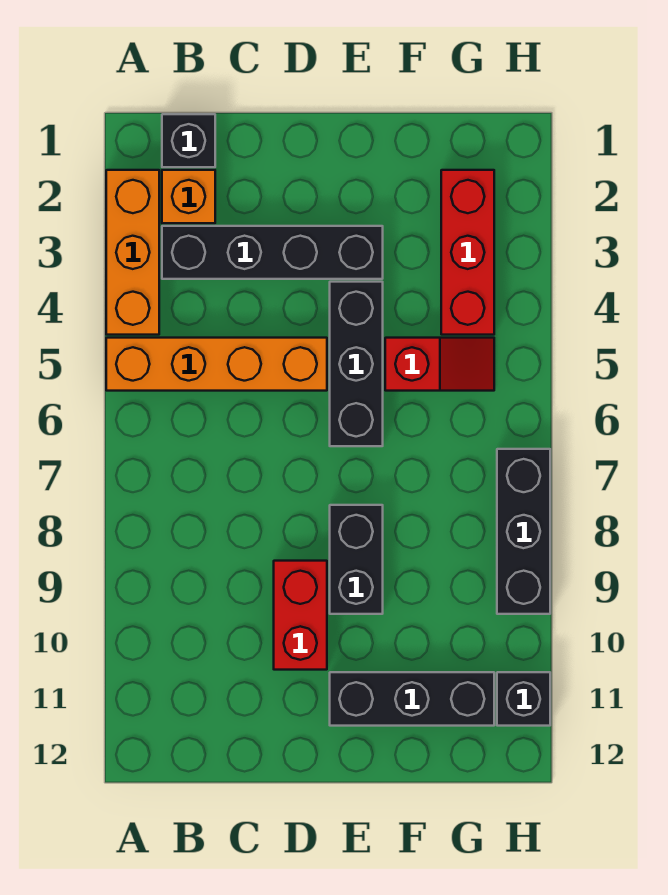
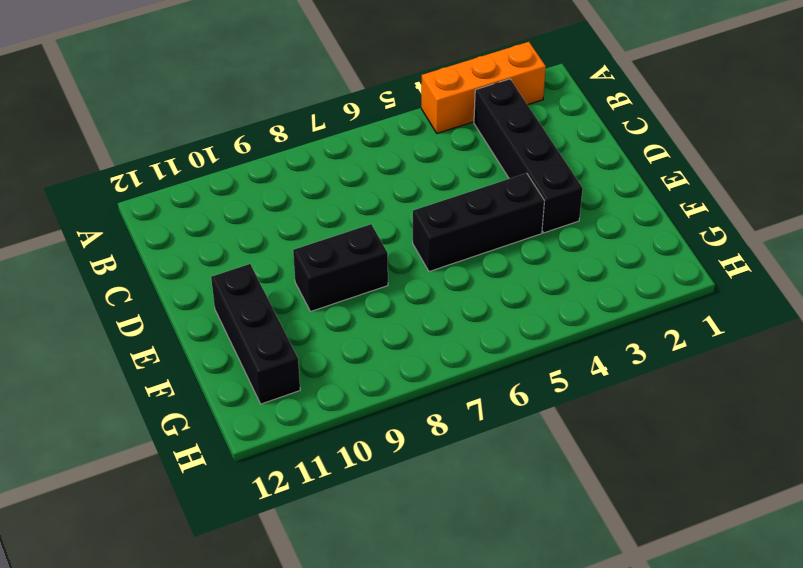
none -> orange 1x4 brick [106,338,327,391]
none -> black 1x1 brick [162,114,215,167]
none -> orange 1x1 brick [162,170,215,223]

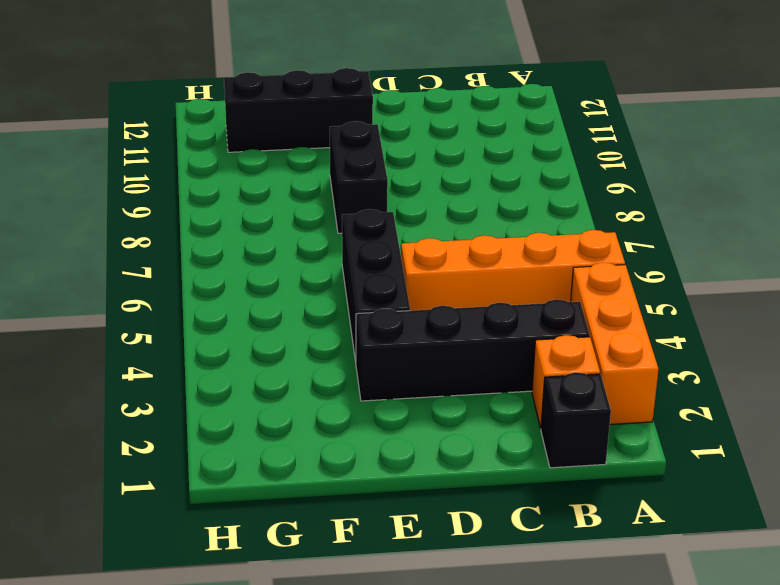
none -> red 1x2 brick [274,561,327,670]
none -> red 1x2 slope [385,338,494,391]
none -> red 1x3 brick [441,170,494,335]

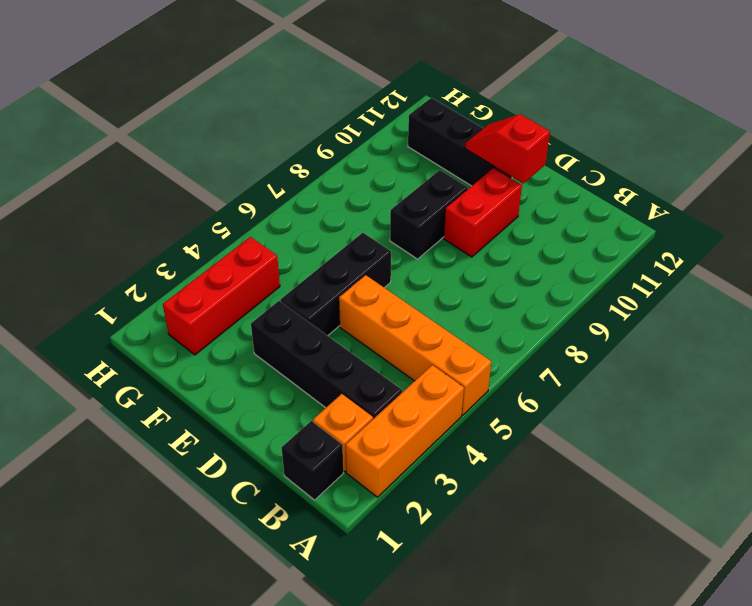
red 1x2 slope [465,114,550,183] -> red 1x2 slope moved to [385,338,494,391]
none -> black 1x3 brick [497,449,550,614]
none -> black 1x1 brick [497,672,550,726]

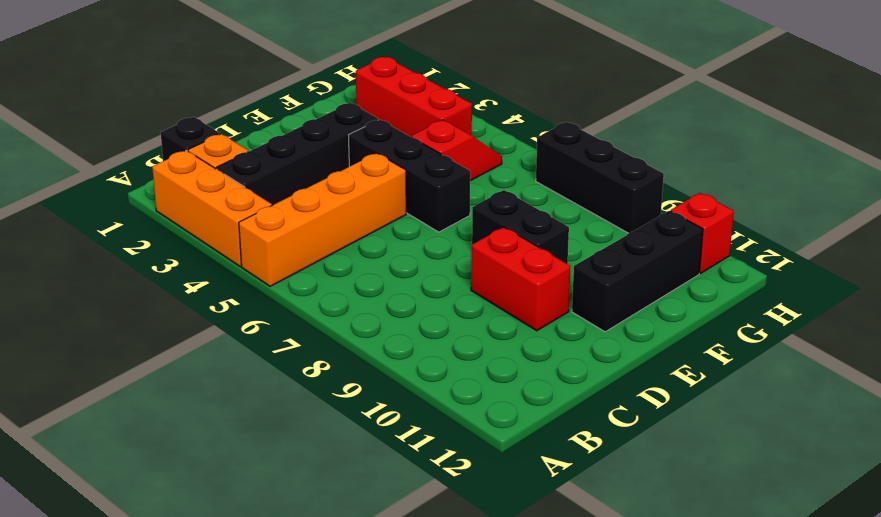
red 1x1 brick [671,193,734,273] -> black 1x1 brick [497,672,550,726]

